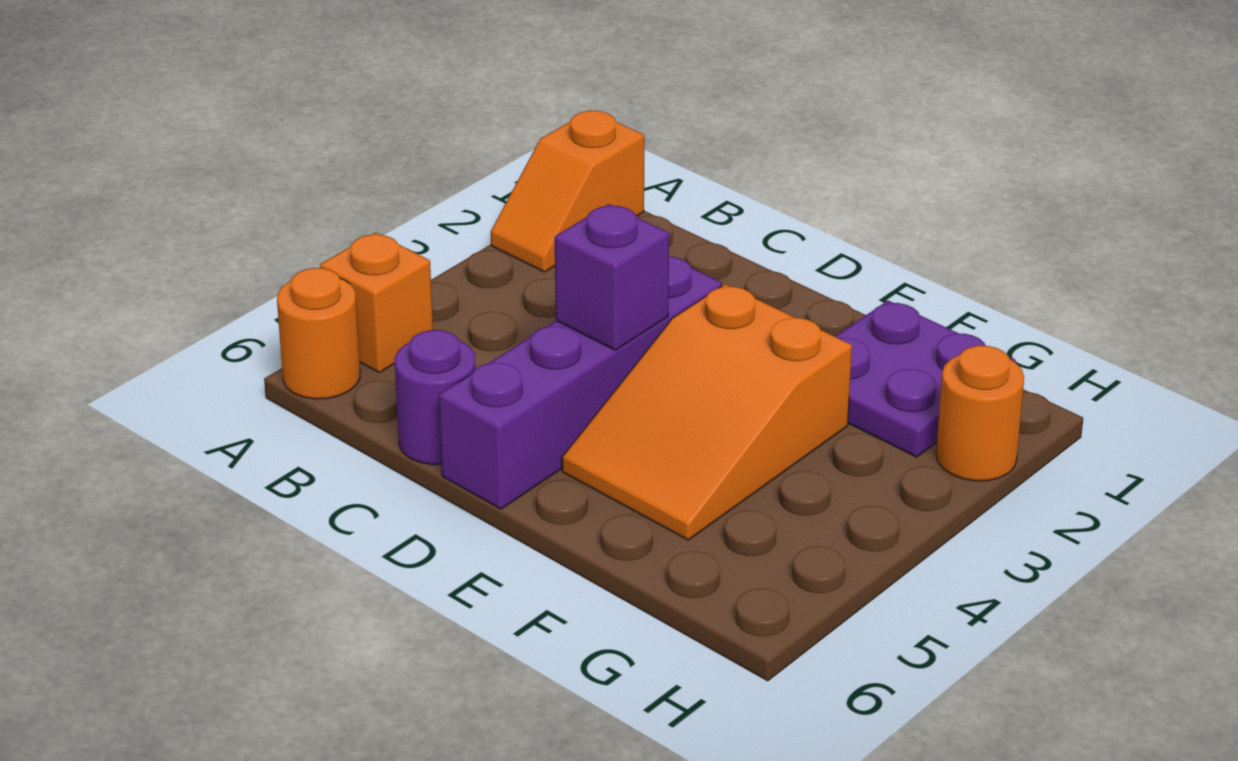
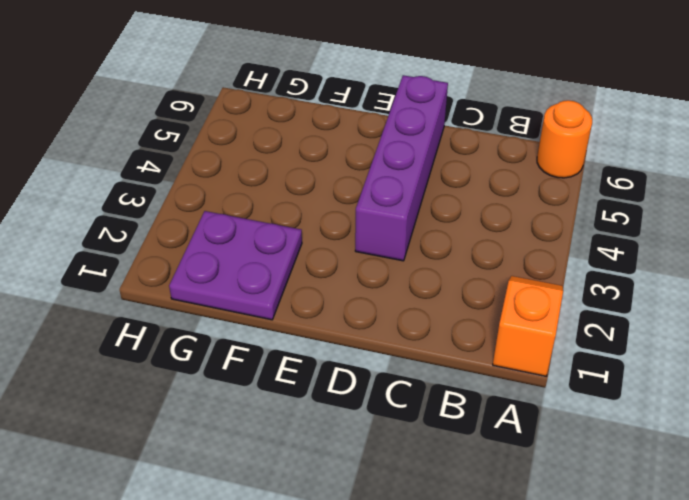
none -> orange 1x1 brick [320,233,433,373]
none -> purple 1x1 round brick [395,330,475,465]

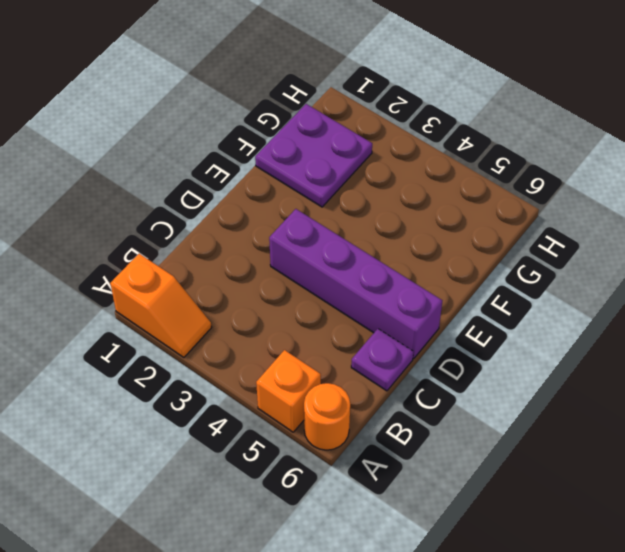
purple 1x1 plate [351,329,413,391] -> purple 1x1 round brick [395,330,475,465]
none -> orange 2x3 slope [562,284,852,540]
none -> orange 1x1 round brick [936,346,1024,481]

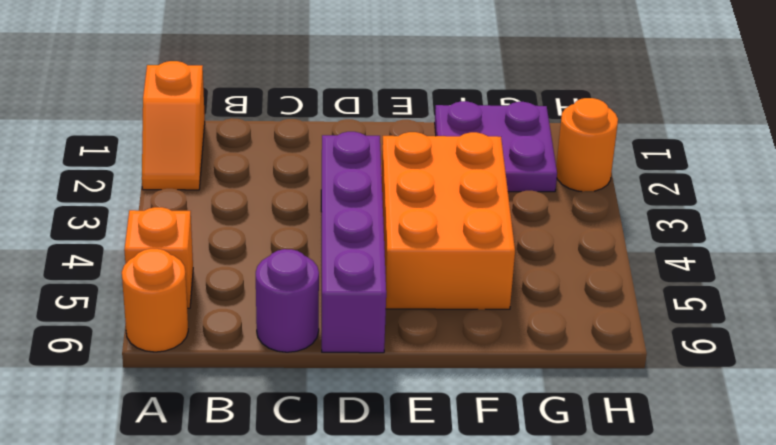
orange 2x3 brick [381,132,515,309] -> orange 2x3 slope [562,284,852,540]
none -> purple 1x1 brick [555,204,669,350]

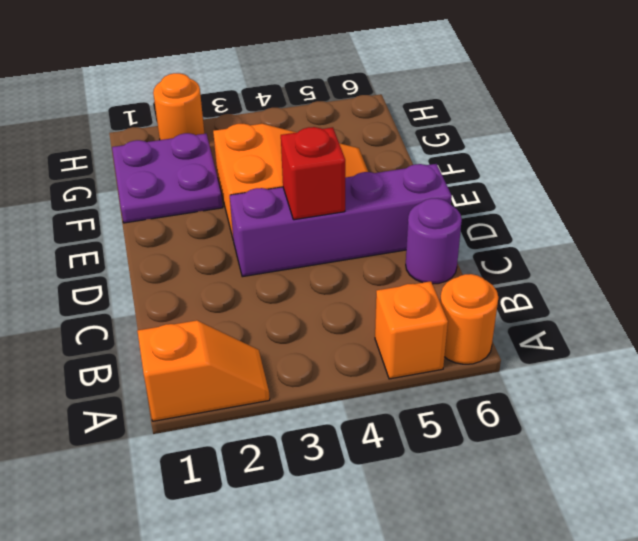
red 1x1 brick [281,127,345,220] -> purple 1x1 brick [555,204,669,350]

